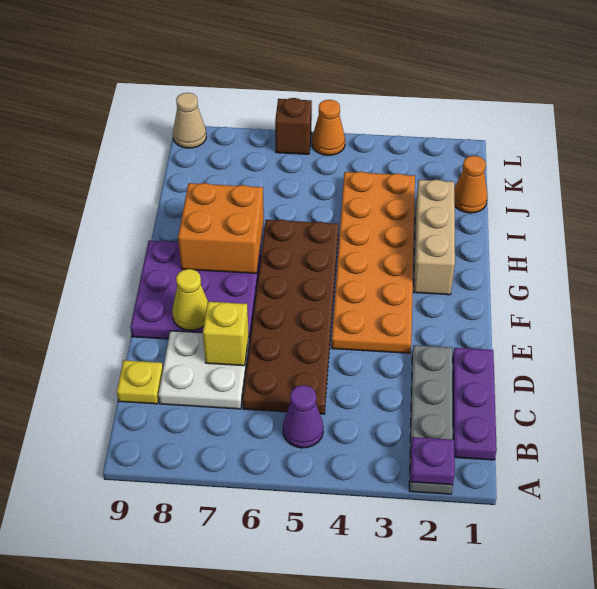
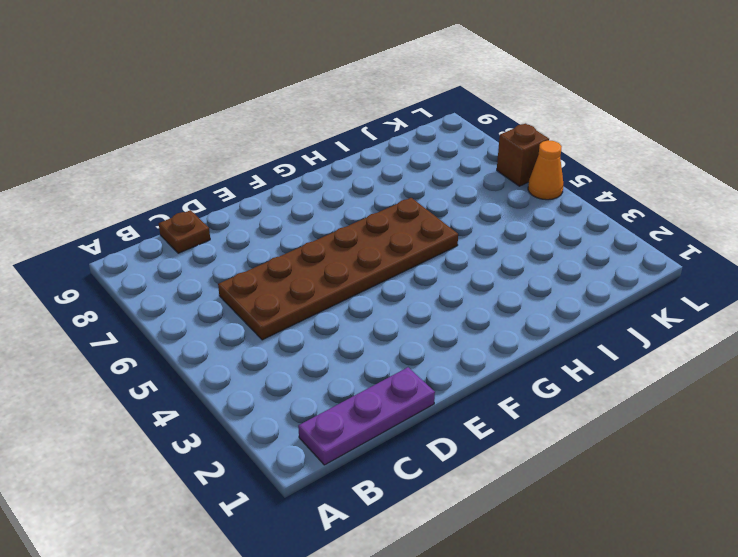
brown 1x1 plate [159,210,210,253] -> yellow 1x1 plate [117,360,163,404]
none -> grey 1x4 plate [409,345,453,494]
none -> purple 1x1 cone [283,385,323,448]
none -> white 2x2 plate [159,331,249,409]

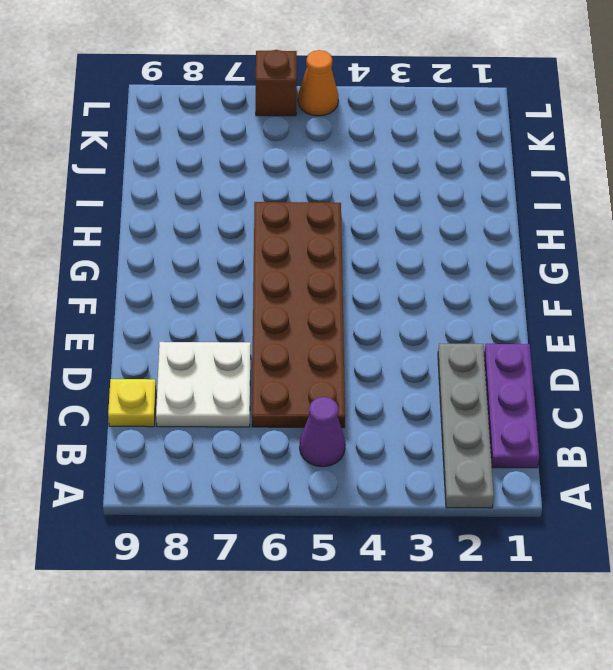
none -> orange 2x6 plate [332,172,415,353]
none -> purple 3x3 plate [130,241,261,342]
none -> tan 1x3 brick [414,180,455,295]

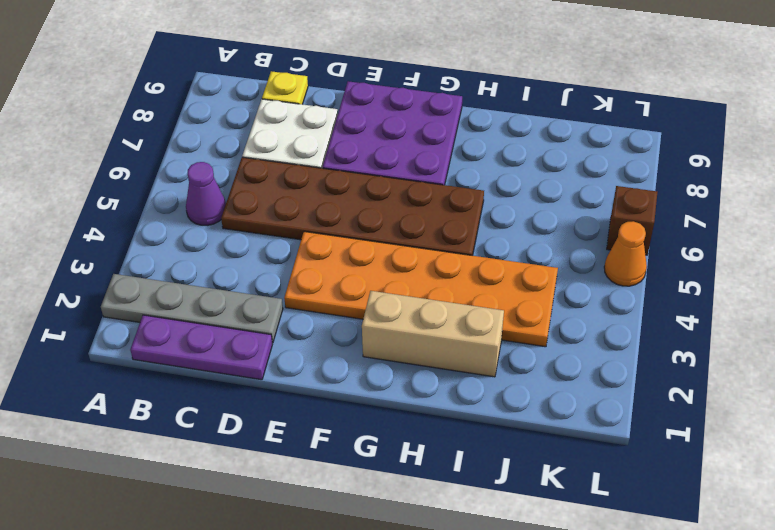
none -> orange 1x1 cone [454,156,488,213]
none -> tan 1x1 cone [173,93,206,148]
none -> purple 1x1 plate [410,437,455,485]

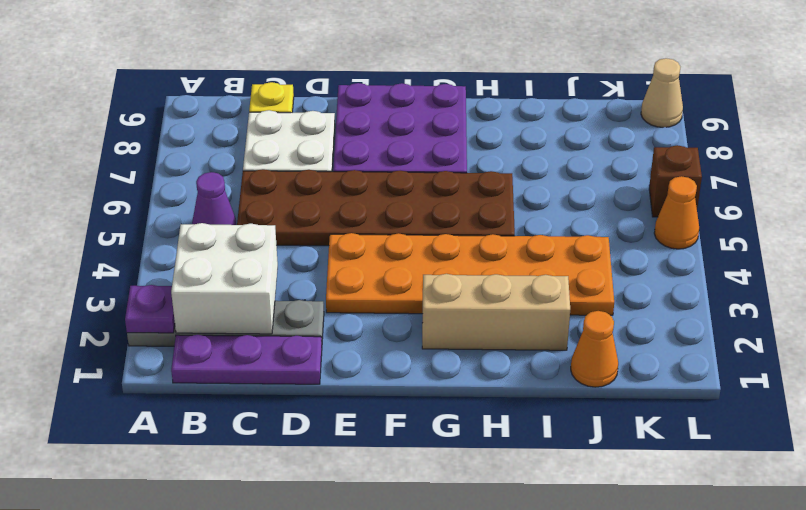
white 2x2 brick [171,223,278,334] -> none
none -> yellow 1x1 brick [203,302,249,366]
none -> yellow 1x1 cone [172,269,208,330]
none -> orange 2x2 brick [178,183,264,273]

